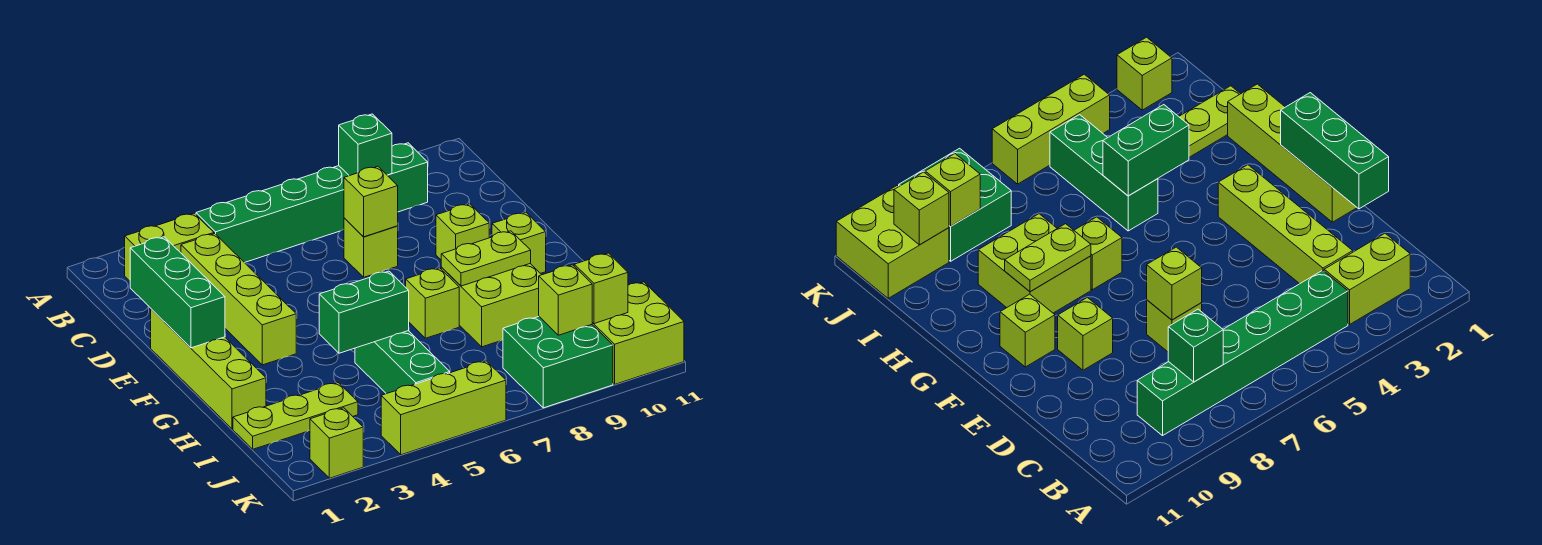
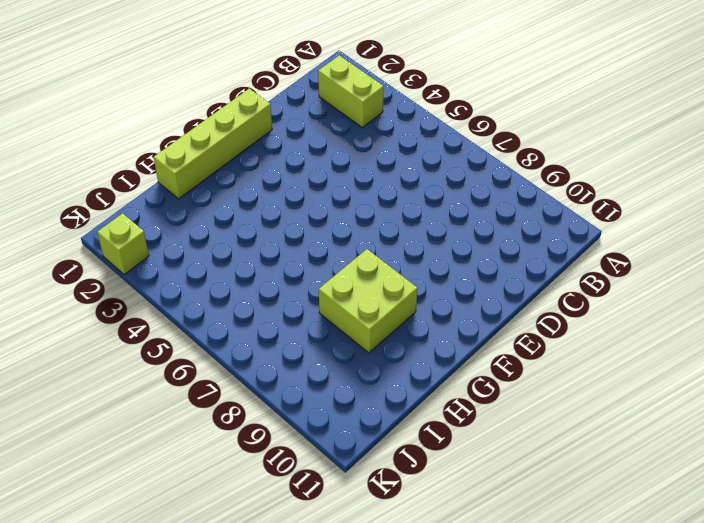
none -> green 1x6 brick [196,143,428,263]
none -> lime 1x4 brick [181,234,296,365]
none -> lime 1x1 brick [344,218,398,277]

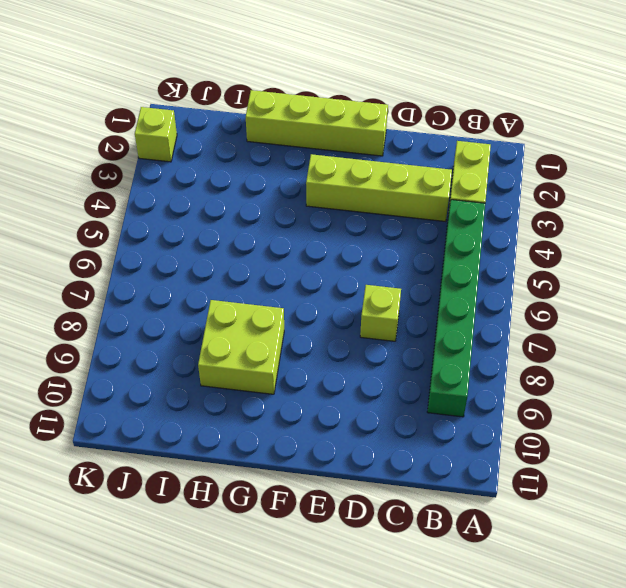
none -> lime 1x1 brick [436,204,489,260]
none -> lime 1x1 brick [492,213,546,273]
none -> lime 1x1 brick [406,268,459,338]

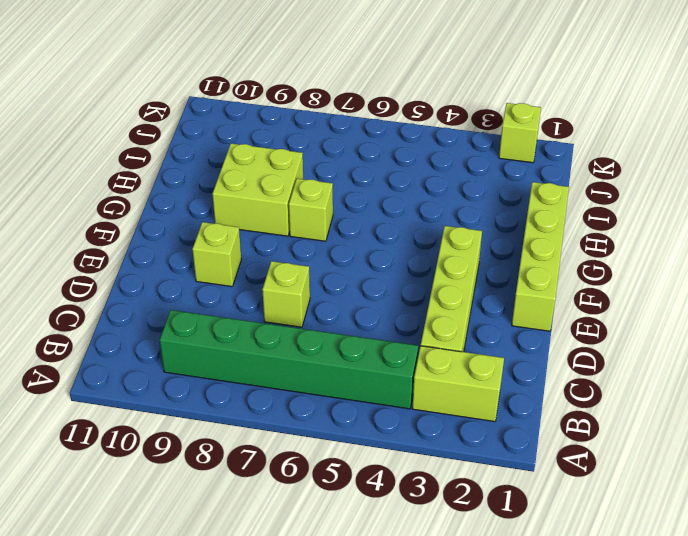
none -> lime 1x1 brick [492,213,546,273]
none -> green 1x3 brick [355,331,450,394]
none -> lime 1x3 plate [233,383,358,449]

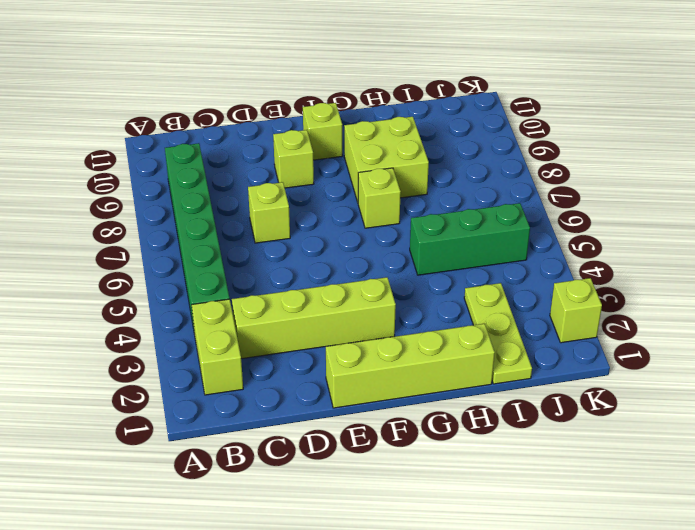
none -> green 2x2 brick [503,317,613,408]
none -> lime 2x2 brick [592,282,684,384]
none -> lime 1x3 brick [381,361,506,455]

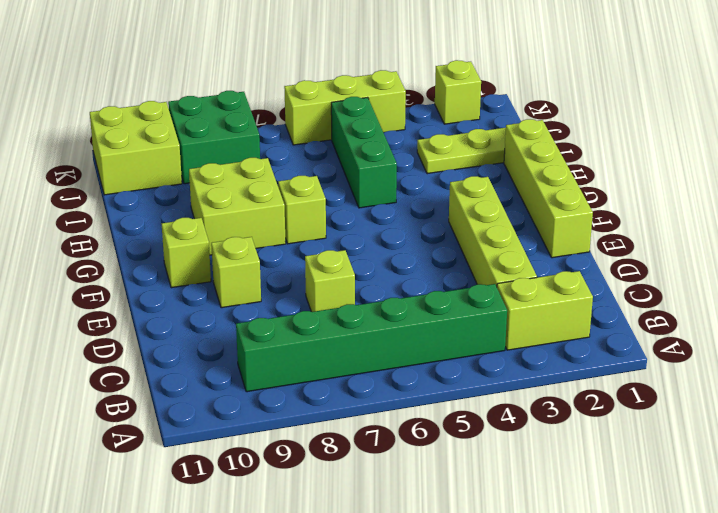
none -> green 1x1 brick [339,114,392,176]
none -> green 1x3 brick [130,237,225,348]
none -> lime 1x1 brick [344,166,398,237]

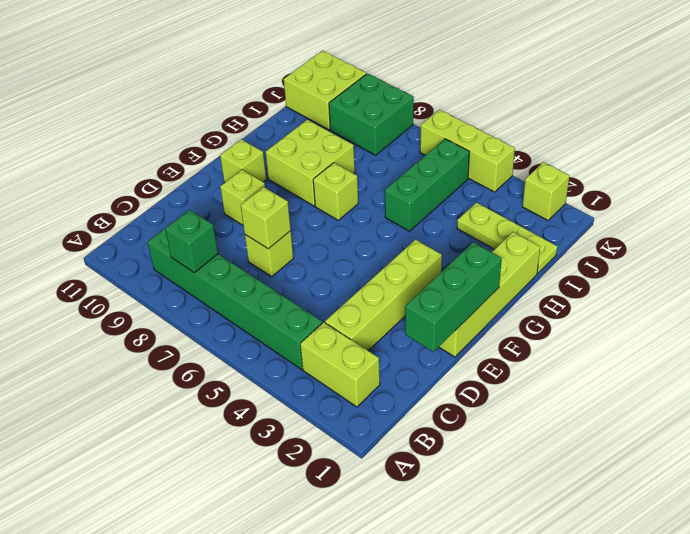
none -> lime 1x2 plate [441,231,531,286]
none -> green 1x2 brick [319,271,409,353]
none -> lime 1x1 brick [539,265,592,335]

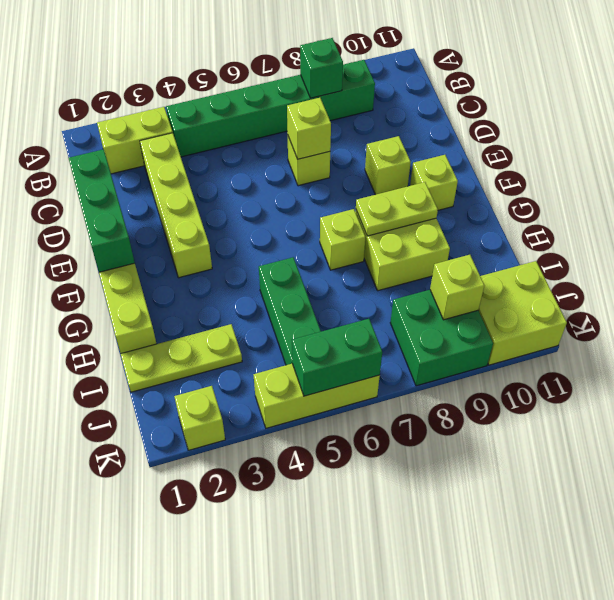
green 1x2 brick [292,319,382,396] -> green 1x2 brick moved to [319,271,409,353]
none -> lime 1x1 brick [574,253,628,324]

